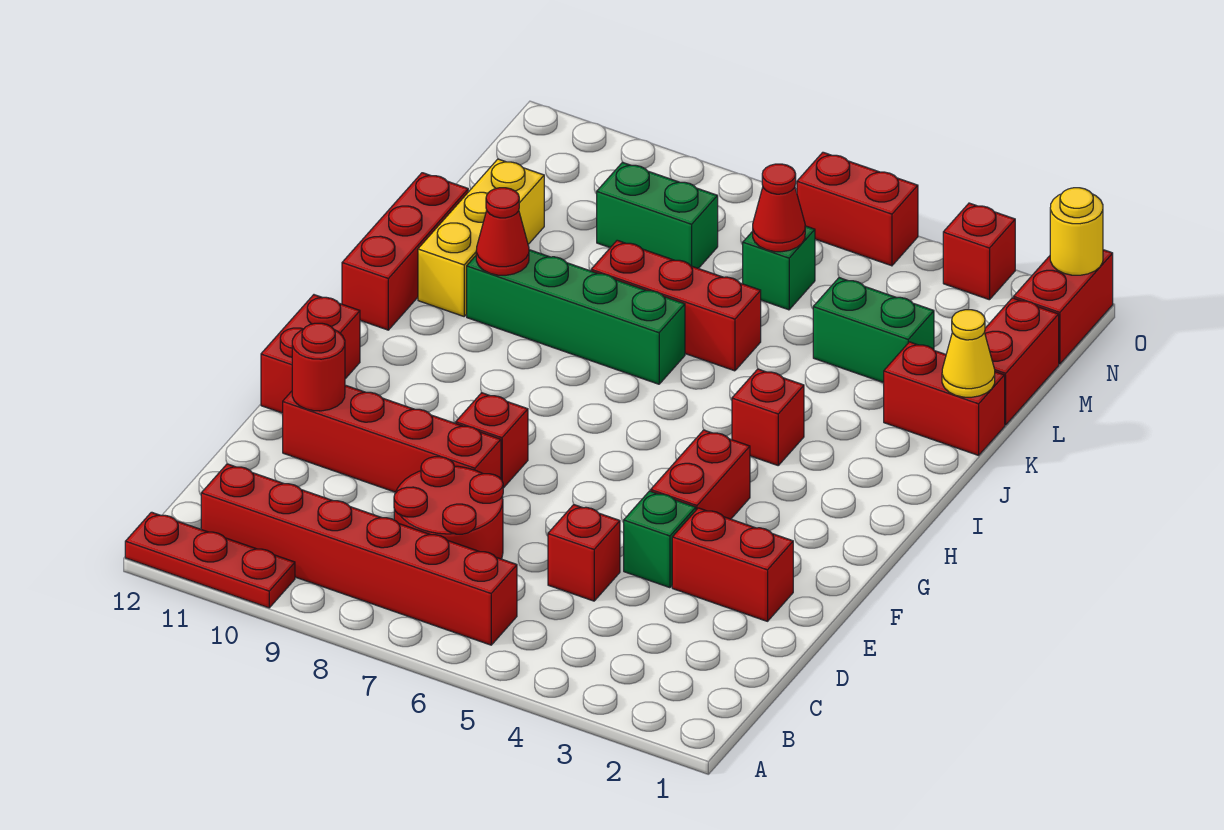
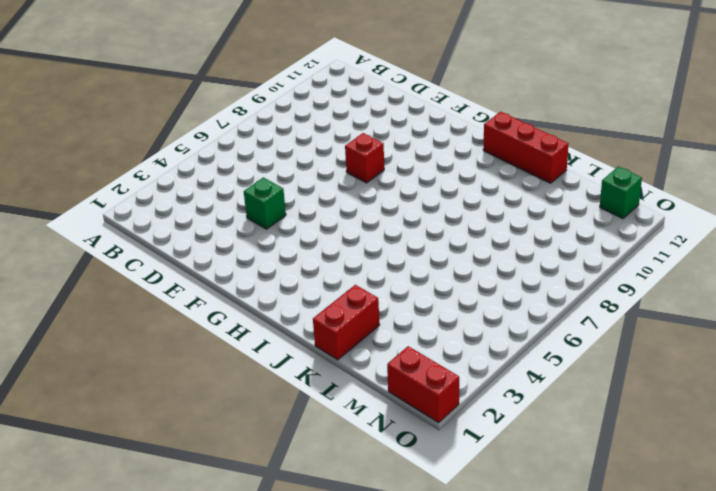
green 1x1 brick [600,167,642,219] -> green 1x1 brick moved to [743,226,815,310]
none -> red 1x3 plate [125,512,295,608]
none -> red 1x6 brick [201,464,517,645]
none -> red 2x2 round brick [394,457,503,559]

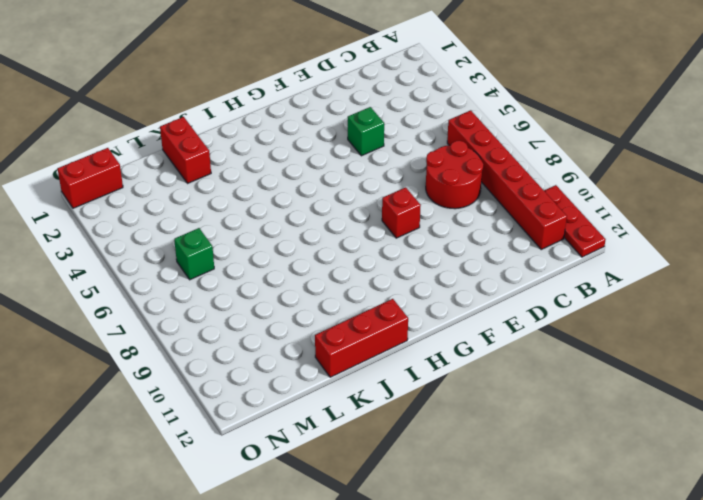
none -> red 1x1 brick [548,505,620,601]
none -> red 1x2 brick [672,508,793,621]
none -> red 1x4 brick [283,385,501,492]

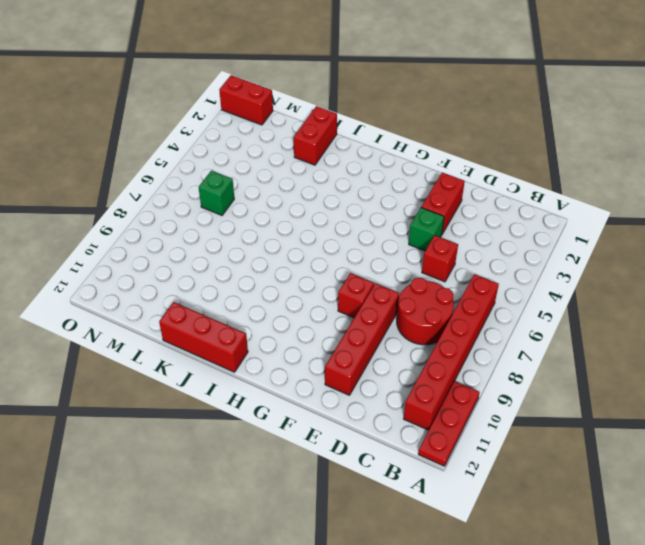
none -> red 1x2 brick [651,430,750,519]
none -> red 1x2 brick [261,295,360,413]
none -> red 1x1 brick [732,369,804,465]

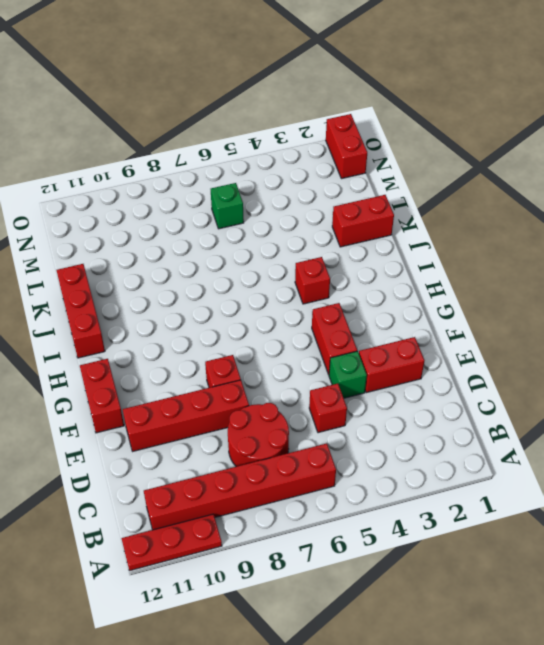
none -> green 1x4 brick [467,250,685,384]
none -> yellow 1x3 brick [418,159,544,316]
none -> red 1x3 brick [591,240,761,371]

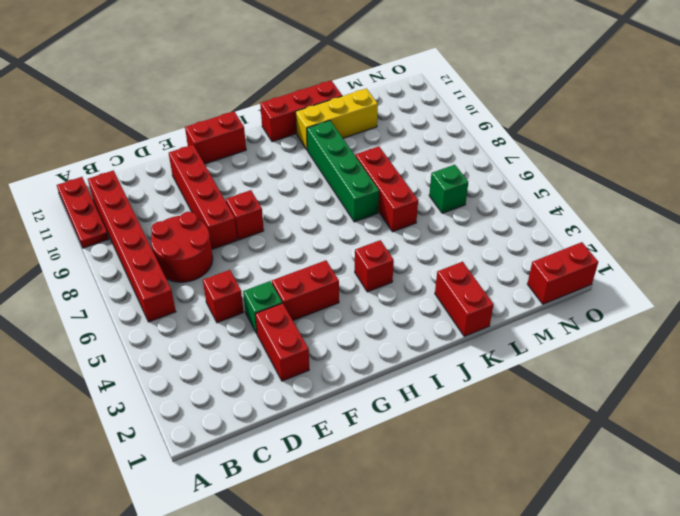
none -> red 1x2 brick [984,298,1059,425]
none -> green 1x2 brick [813,278,934,383]
none -> green 1x2 brick [597,162,718,268]

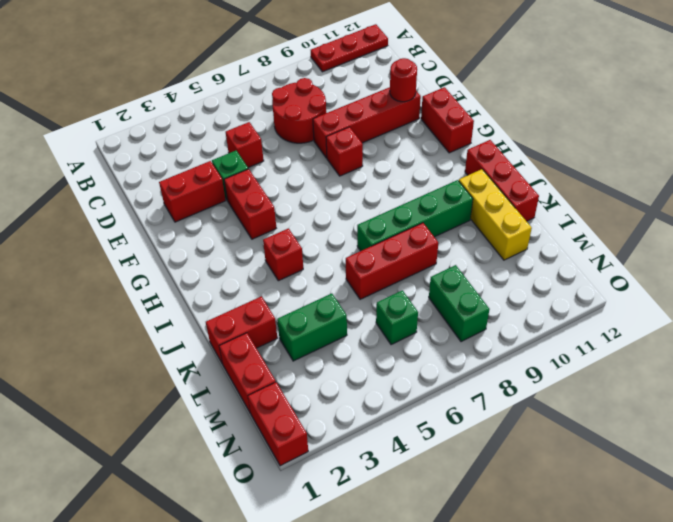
green 1x2 brick [429,265,490,342] -> green 1x2 brick turned to [597,162,718,268]
none -> red 1x6 brick [201,464,517,645]
none -> red 1x1 brick [943,203,1015,300]
none -> red 1x2 brick [797,152,918,266]

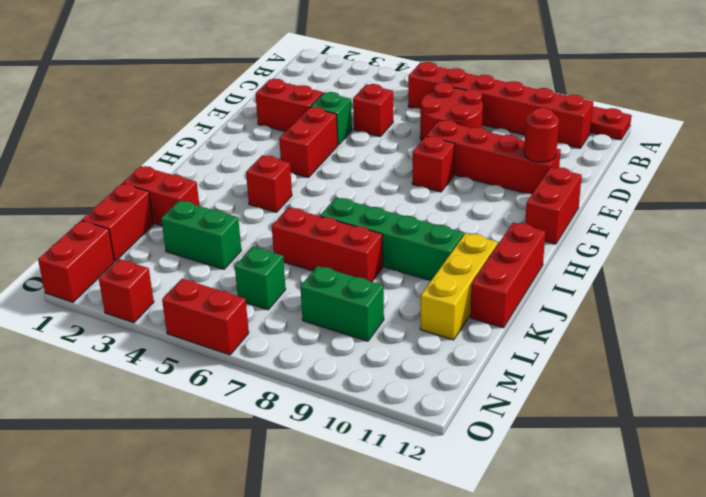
none -> red 1x1 cone [476,188,529,275]
none -> yellow 1x1 cone [942,310,995,397]
none -> red 1x1 cone [753,164,805,252]

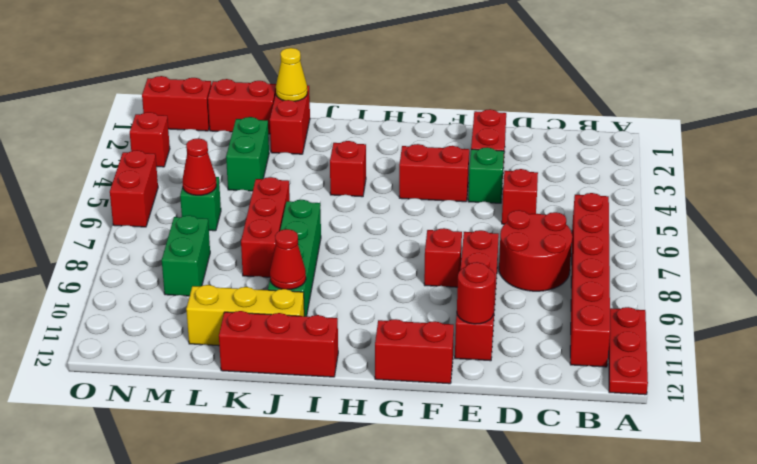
none -> yellow 1x1 round brick [1050,188,1103,275]

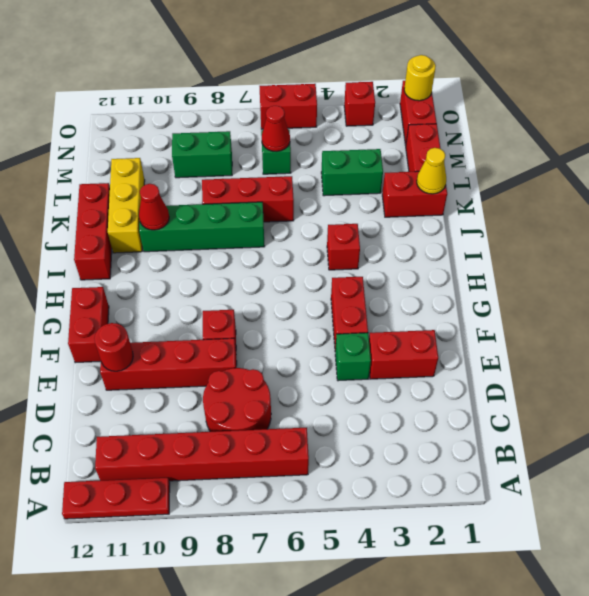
none -> red 1x1 brick [548,505,620,601]

